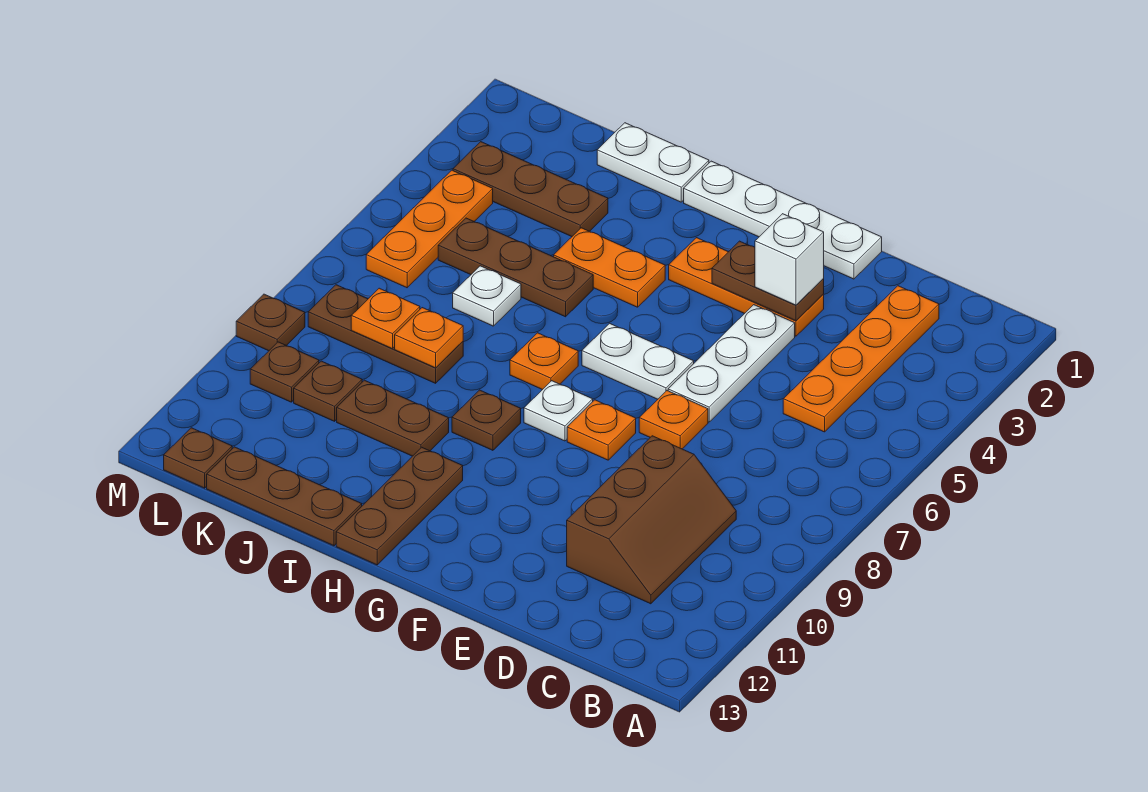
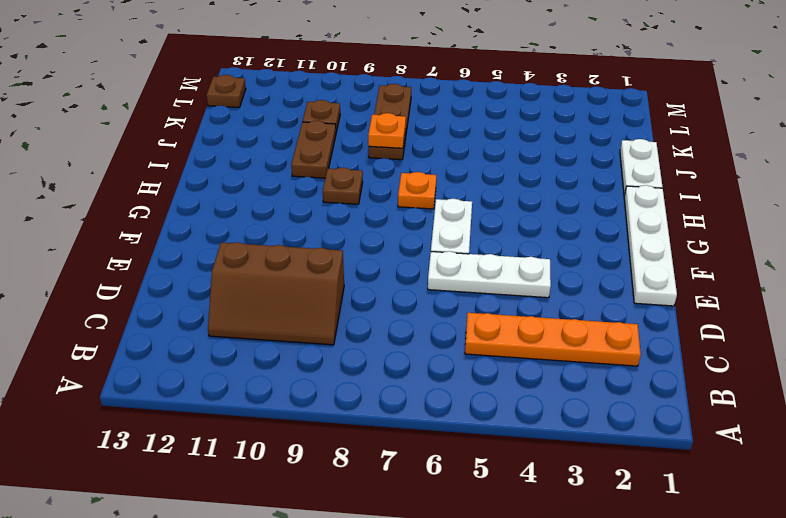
none -> orange 1x3 plate [669,238,824,336]
none -> orange 1x1 plate [639,391,708,449]
none -> orange 1x1 plate [567,400,636,460]

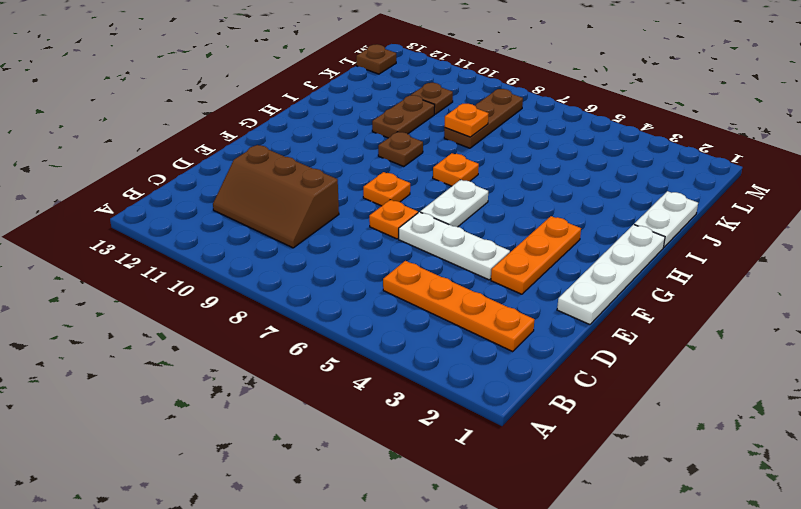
none -> white 1x1 plate [524,381,593,441]
none -> orange 1x2 plate [554,228,665,307]
none -> brown 1x3 plate [336,447,463,565]

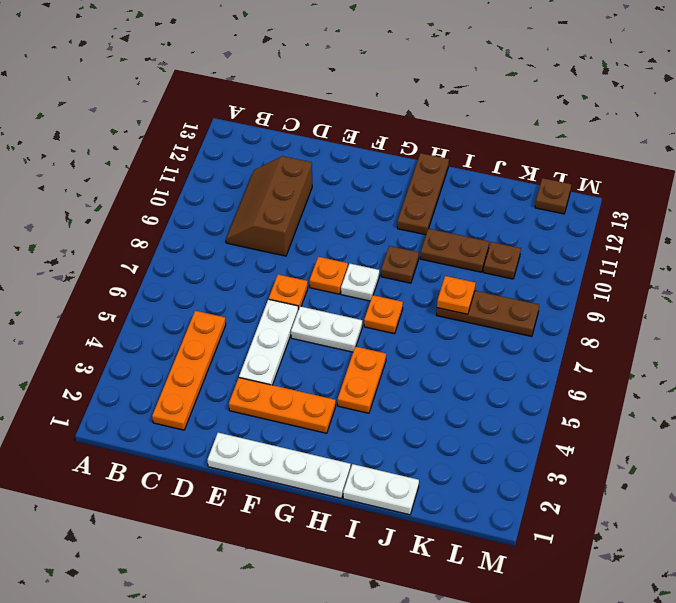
orange 1x2 plate [338,347,386,413] -> orange 1x2 plate turned to [554,228,665,307]
none -> brown 1x3 plate [438,218,593,317]
none -> brown 1x3 plate [207,447,362,546]
none -> brown 1x3 plate [453,142,608,237]

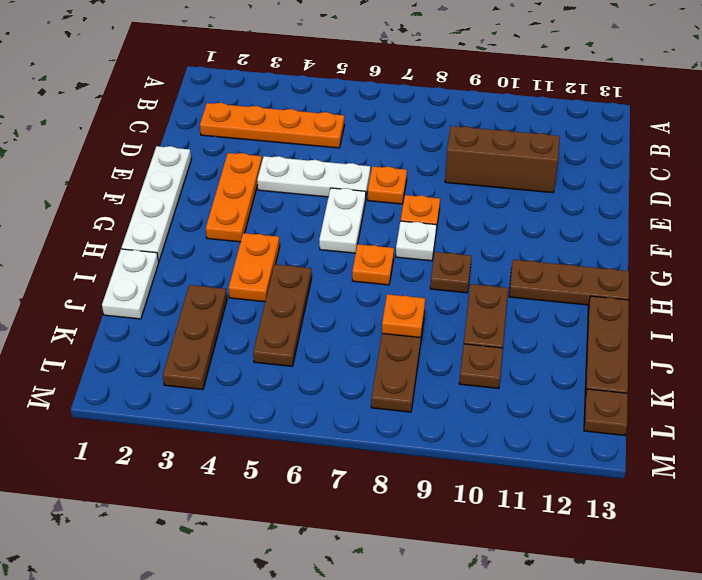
none -> white 1x1 plate [453,266,521,326]
none -> orange 1x3 plate [366,170,493,288]
none -> brown 1x1 plate [250,342,319,402]

